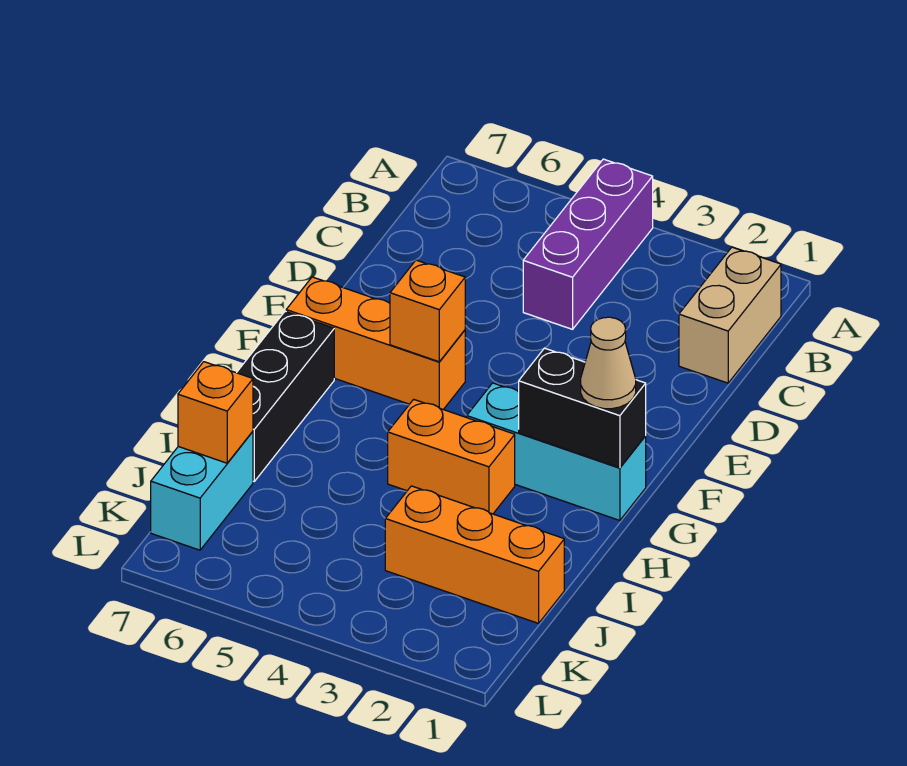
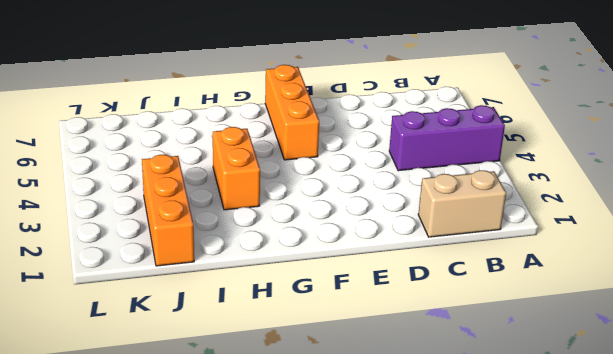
none -> cyan 1x3 brick [467,383,646,520]
none -> black 1x3 brick [237,311,334,481]
none -> cyan 1x2 brick [151,431,253,550]

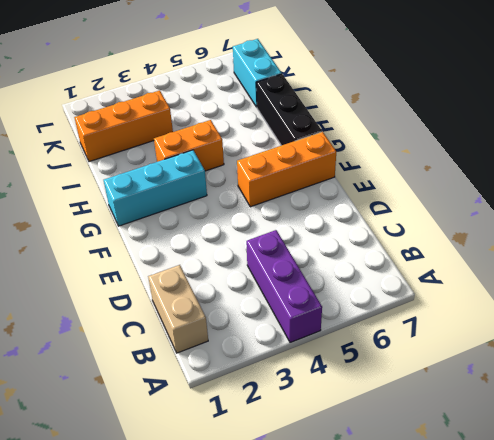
none -> orange 1x1 brick [390,260,465,362]
none -> black 1x2 brick [519,348,646,468]
none -> orange 1x1 brick [178,362,253,463]

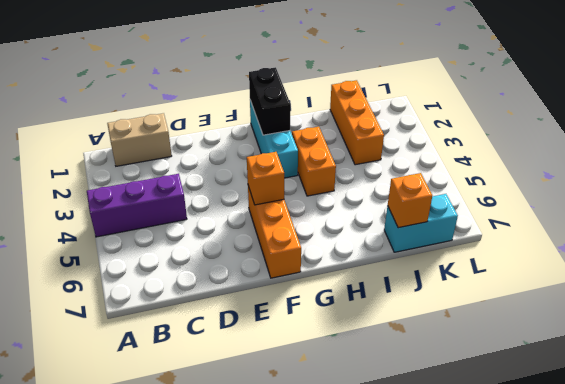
none -> black 1x3 brick [237,311,334,481]
none -> tan 1x1 cone [581,317,636,409]

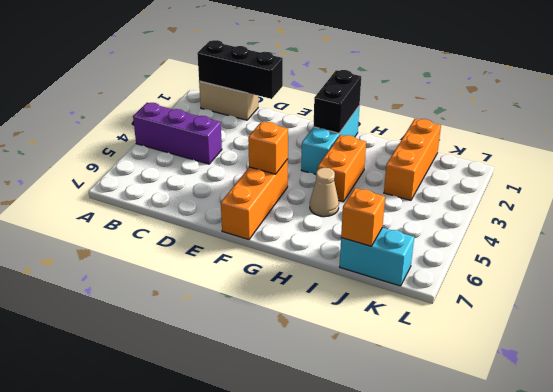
black 1x3 brick [197,40,283,99] -> black 1x3 brick moved to [237,311,334,481]
tan 1x1 cone [310,168,339,217] -> tan 1x1 cone moved to [581,317,636,409]

